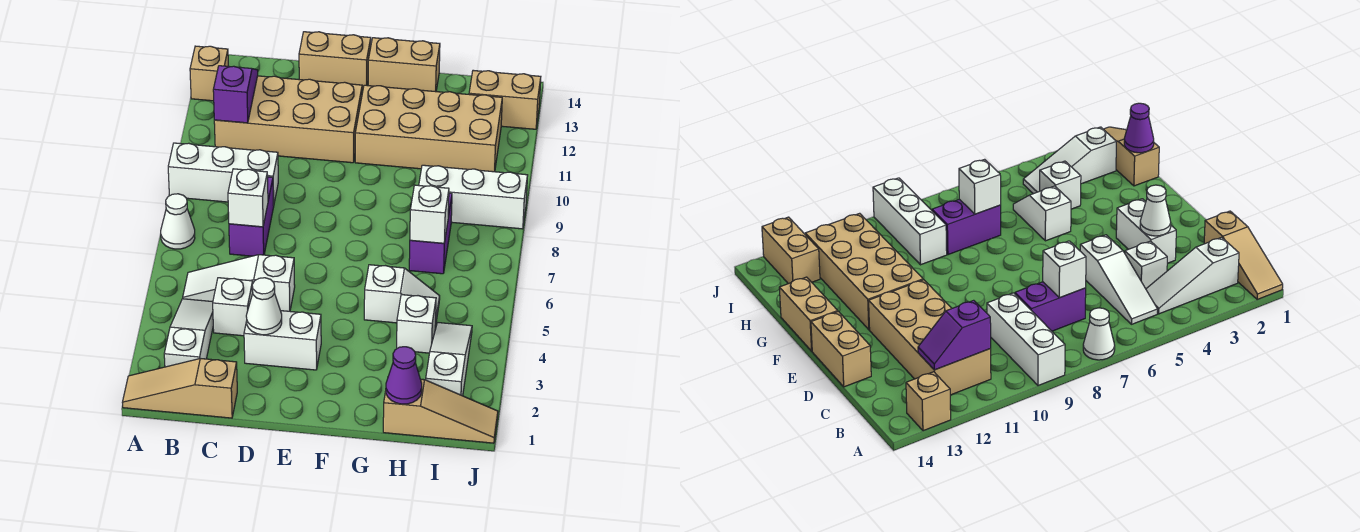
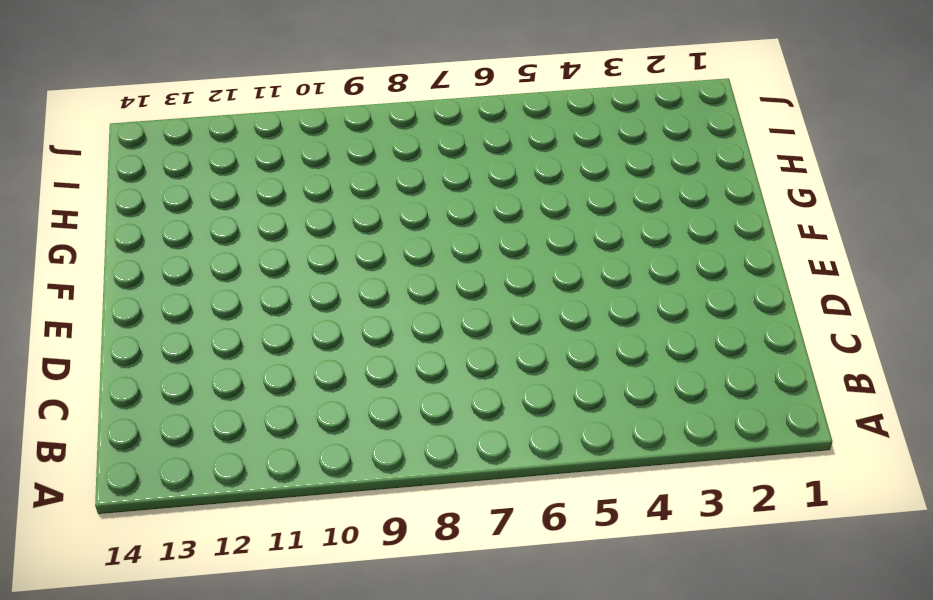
none -> tan 1x3 slope [122,359,237,418]
none -> white 1x1 cone [161,194,195,249]
none -> white 1x3 brick [168,143,278,206]

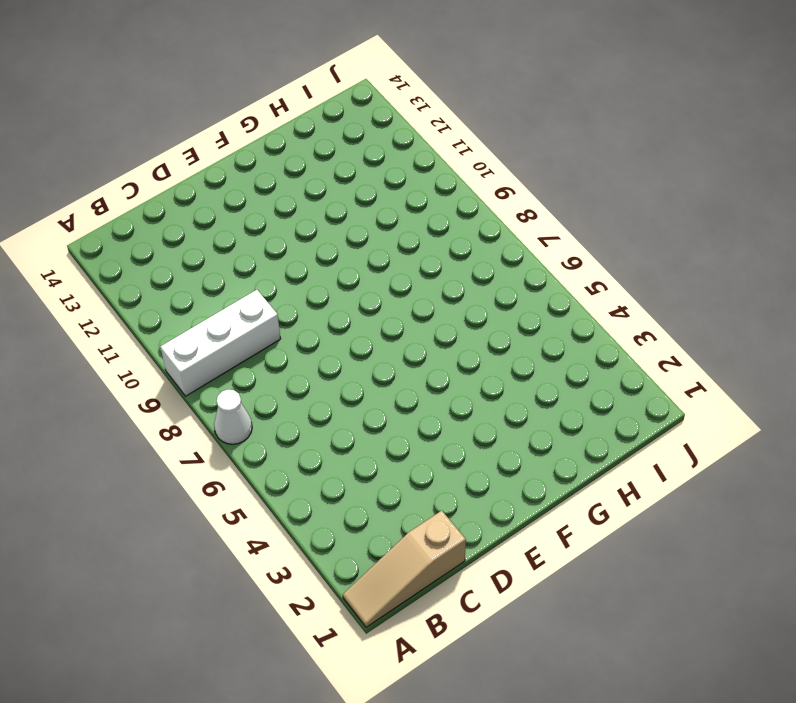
none -> tan 1x1 brick [190,46,228,101]
none -> white 1x3 slope [164,299,213,367]
none -> white 1x3 slope [183,255,295,311]

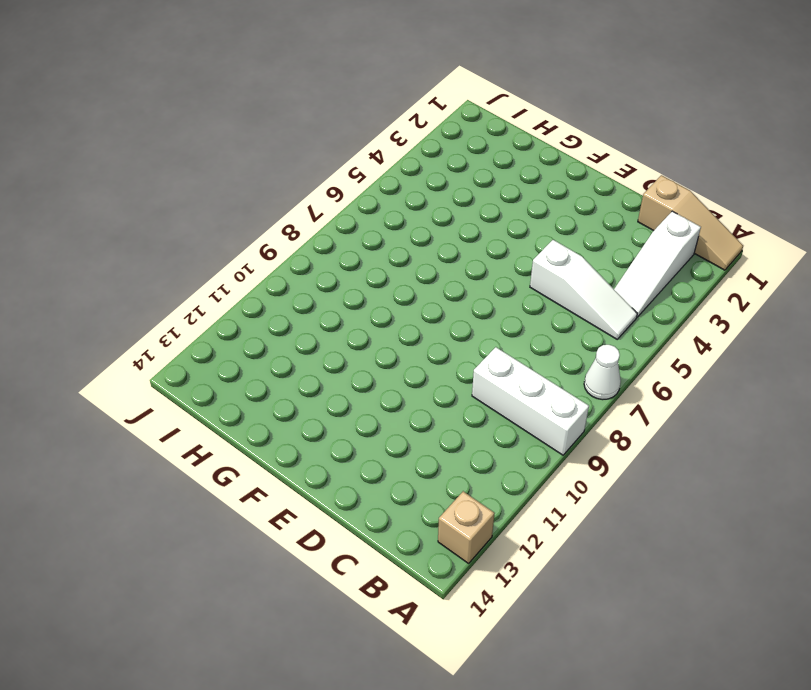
none -> tan 2x4 brick [214,76,362,163]
none -> white 1x1 brick [213,278,253,336]
none -> purple 1x2 brick [229,177,274,256]

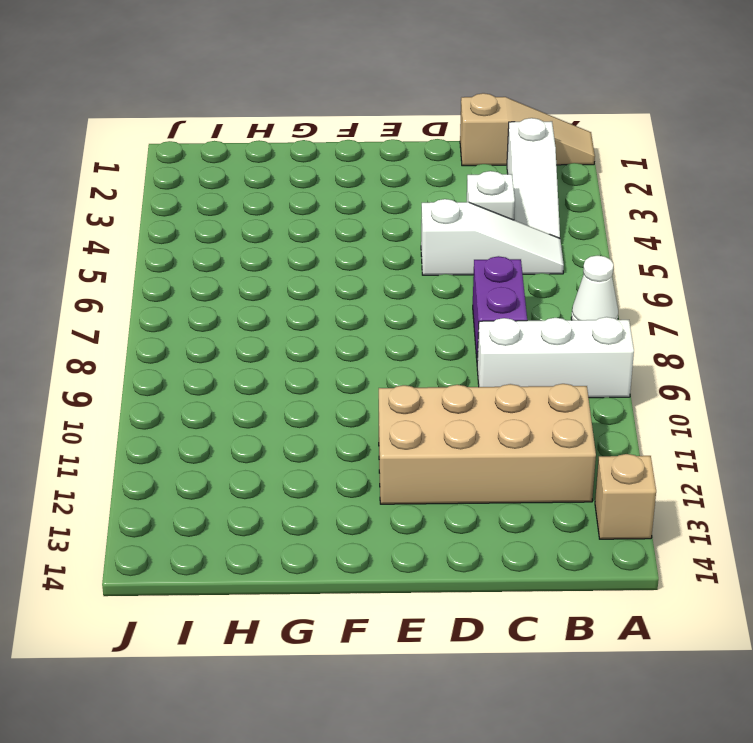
none -> white 1x2 brick [244,311,321,370]
none -> tan 1x2 brick [299,32,371,90]
none -> tan 2x4 brick [355,85,502,172]

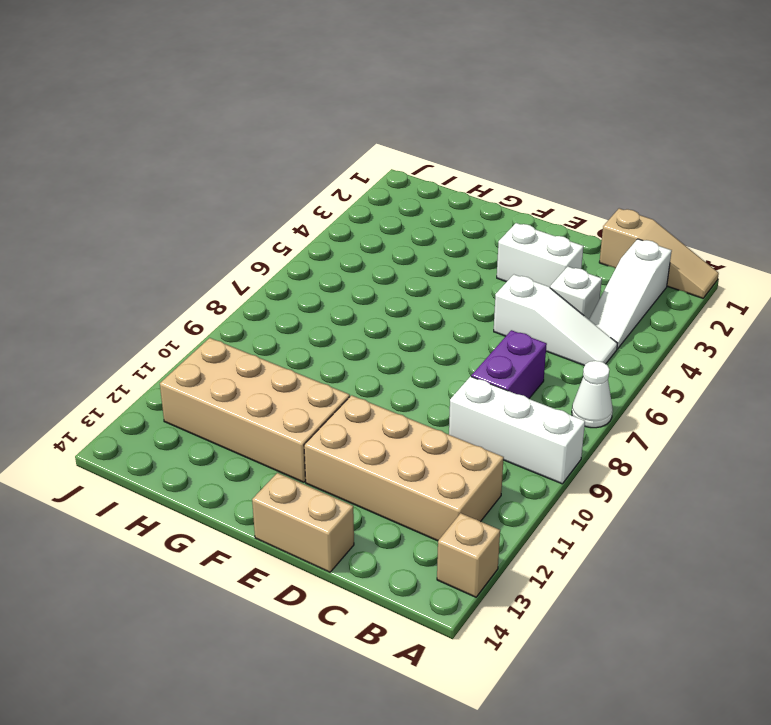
none -> tan 1x2 brick [368,38,440,91]
none -> white 1x2 slope [364,265,440,326]
none -> tan 1x3 slope [383,379,498,443]

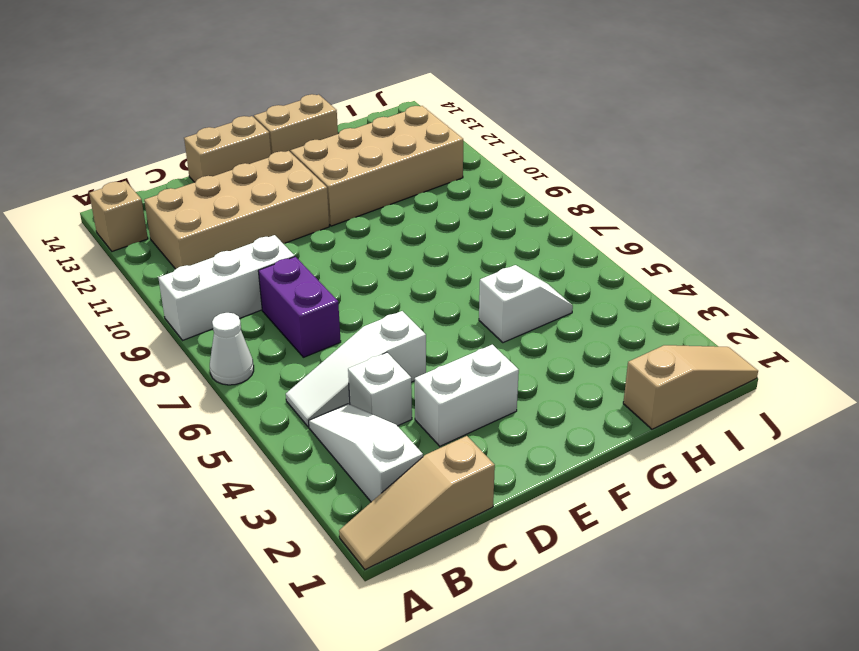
none -> white 1x1 brick [397,295,436,353]
none -> purple 1x2 brick [409,193,452,274]
none -> white 1x3 brick [419,165,528,229]

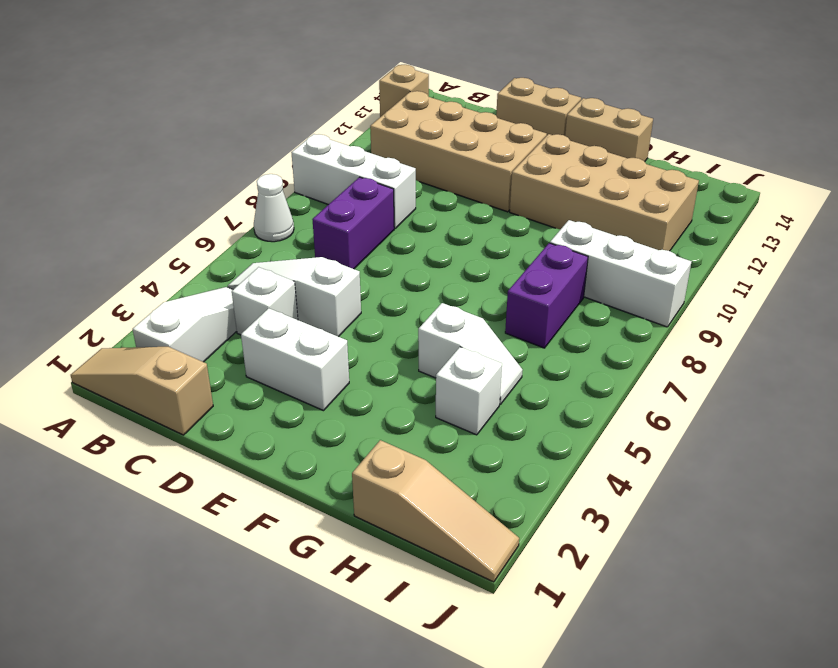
none -> white 1x3 slope [426,323,472,396]
none -> tan 1x2 brick [469,70,541,129]
none -> purple 1x2 slope [213,66,258,123]

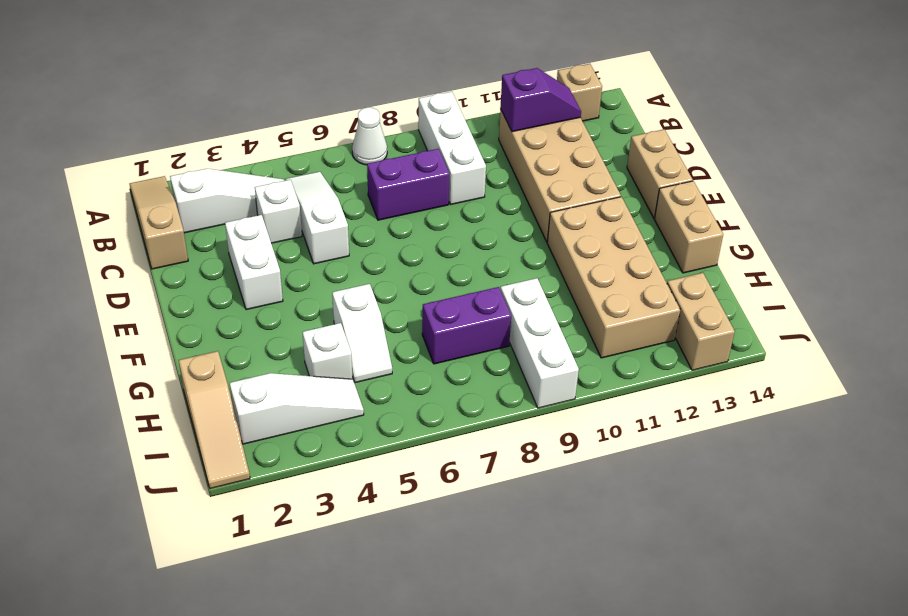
none -> white 1x1 brick [228,169,268,227]
none -> white 1x1 cone [246,278,282,335]
none -> purple 1x1 cone [386,347,422,404]

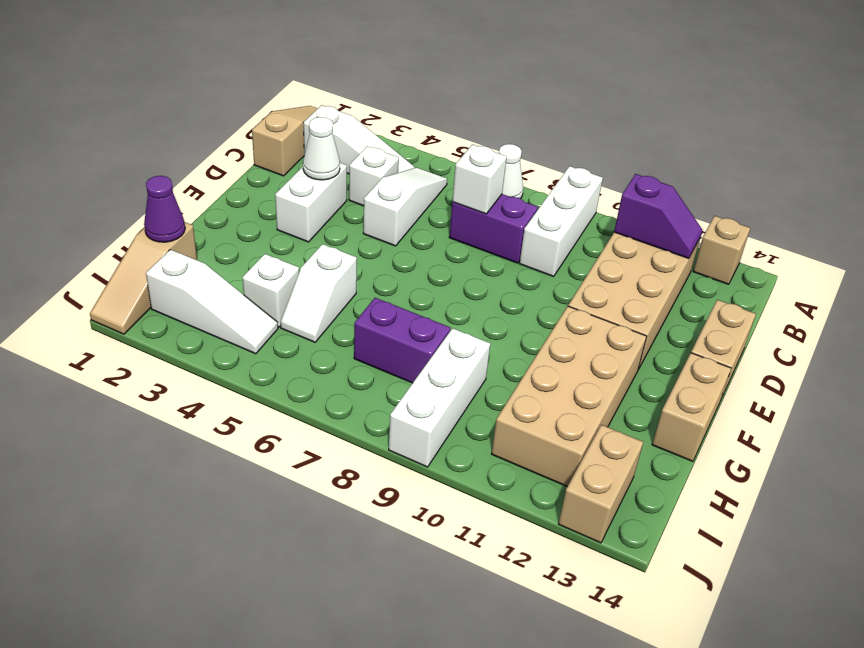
none -> white 1x1 brick [410,185,449,243]

